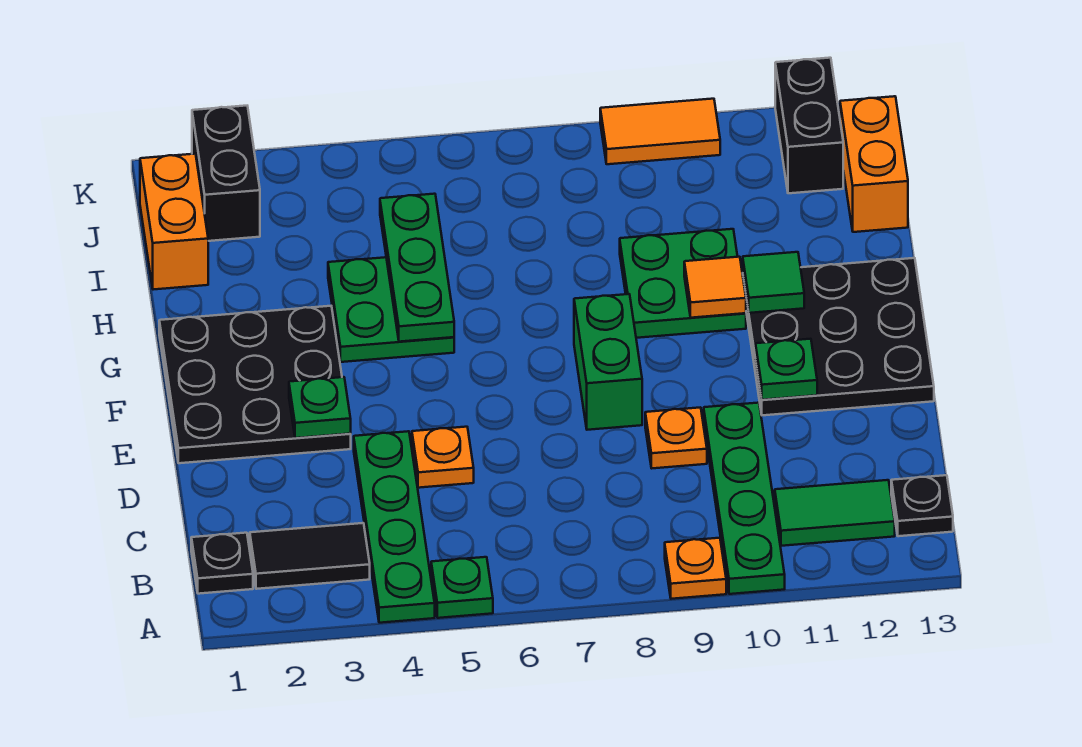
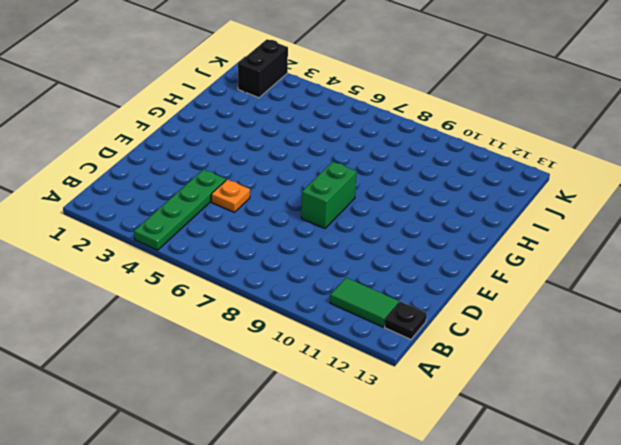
none -> green 1x1 plate [431,557,493,618]
none -> orange 1x1 plate [665,538,726,599]
none -> green 1x4 plate [704,403,785,594]

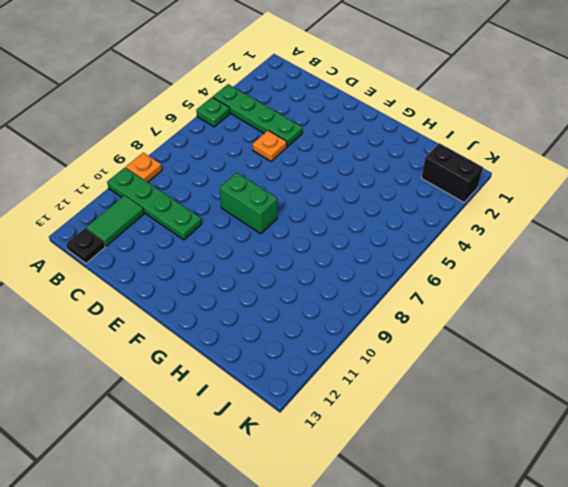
none -> black 1x1 plate [191,533,253,594]
none -> black 1x2 tile [250,523,370,589]
none -> orange 1x1 plate [645,407,707,468]

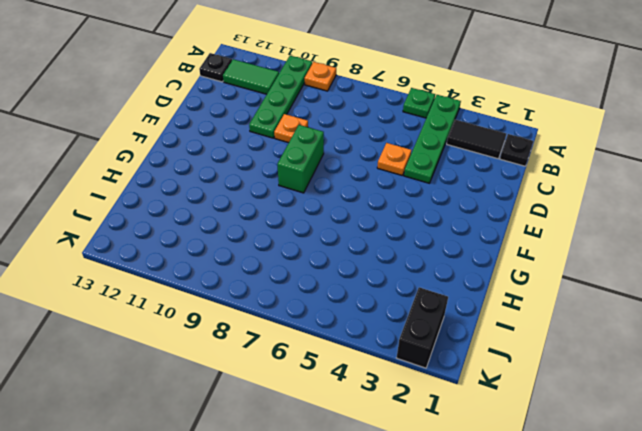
none -> black 3x3 plate [159,306,351,463]
none -> black 3x3 plate [743,258,934,415]
none -> green 2x2 plate [328,257,454,362]

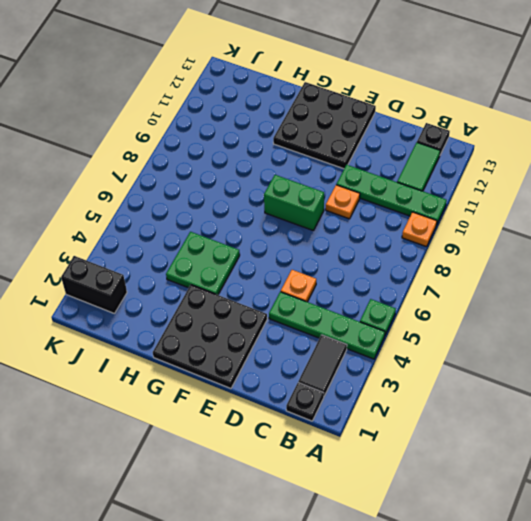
none -> green 2x2 plate [620,229,746,338]
none -> orange 1x2 brick [140,154,208,290]
none -> orange 1x2 brick [840,96,908,232]

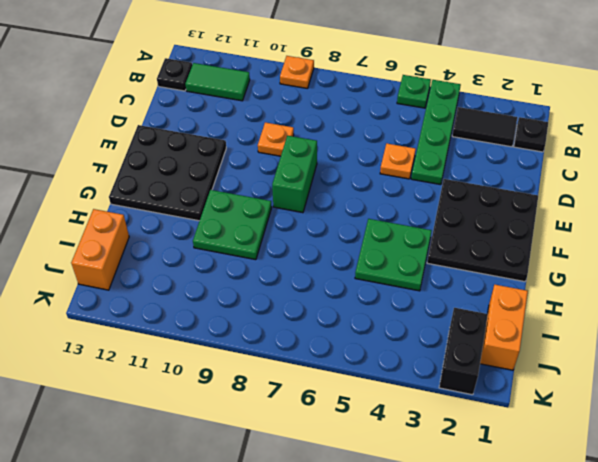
none -> green 1x4 plate [704,403,785,594]
none -> black 1x2 brick [775,58,843,193]
none -> orange 1x2 tile [600,99,720,164]

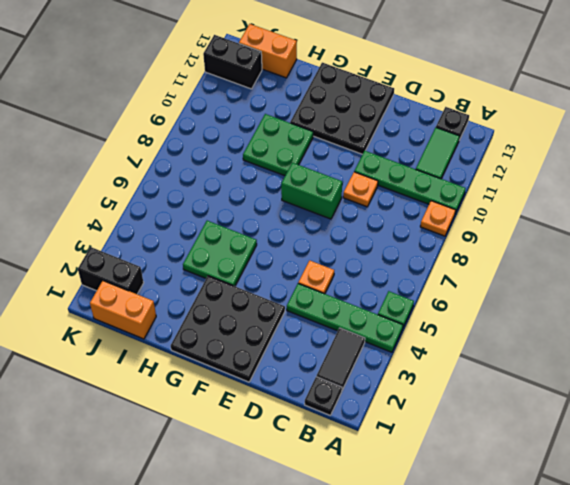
none -> orange 1x2 tile [600,99,720,164]
none -> green 1x1 plate [289,377,351,438]
none -> green 1x1 plate [756,339,817,400]

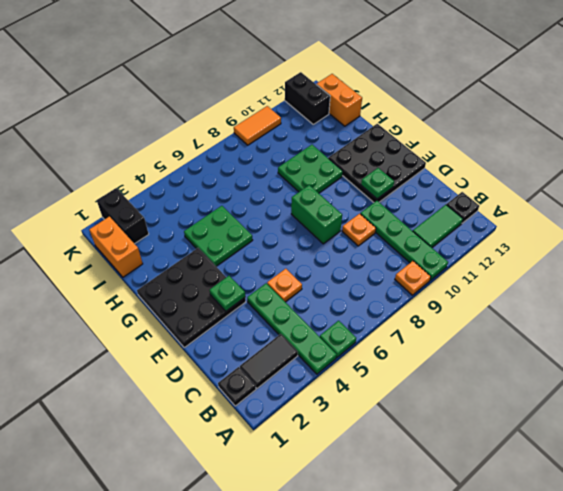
none -> green 1x3 plate [380,194,454,342]
none -> orange 1x1 tile [684,257,746,318]
none -> green 1x1 tile [743,252,804,313]

